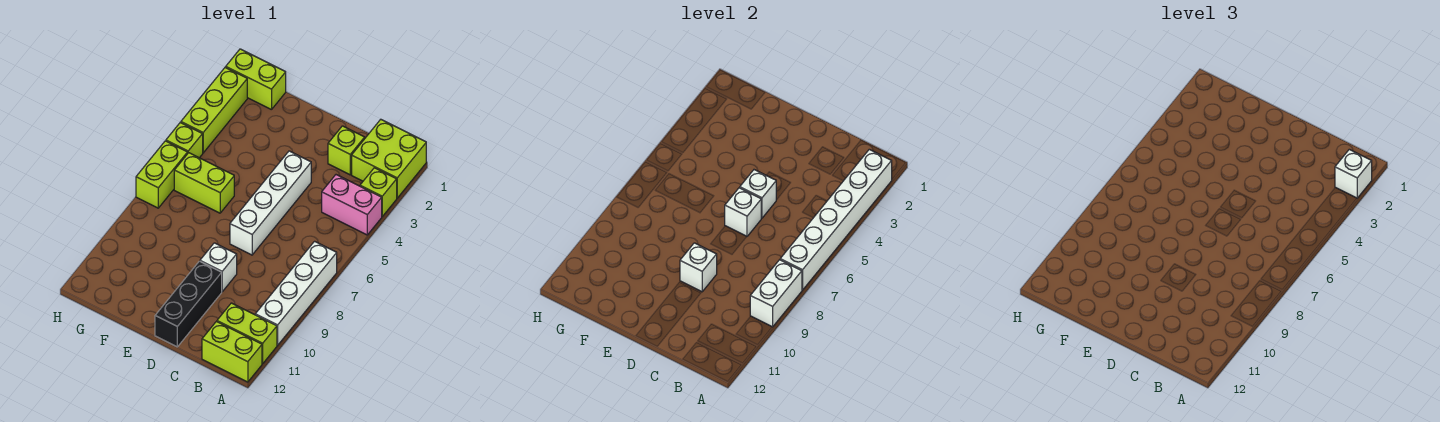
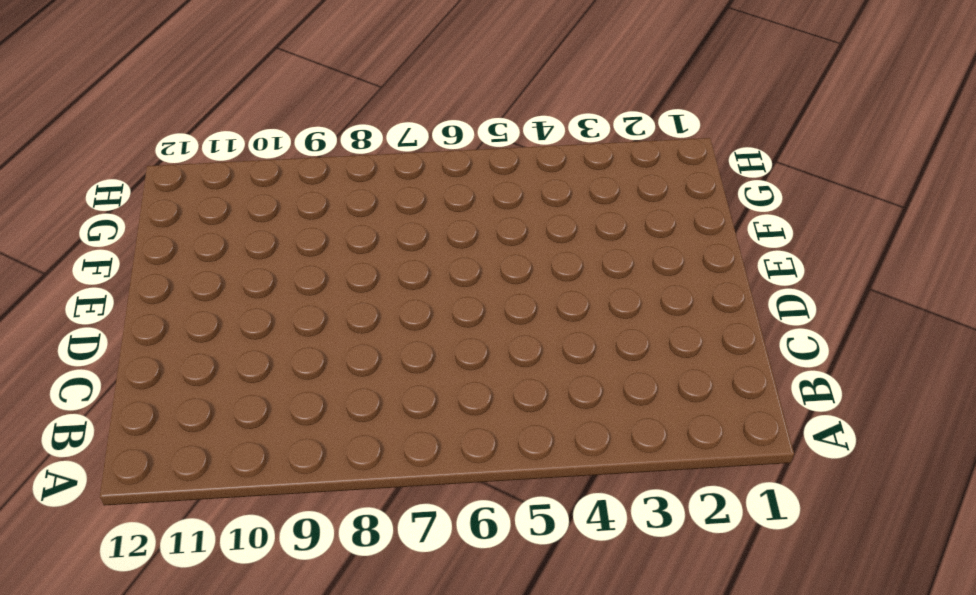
none -> lime 2x2 brick [352,119,426,198]
none -> lime 1x1 brick [360,168,397,216]
none -> pink 1x2 brick [322,175,382,235]

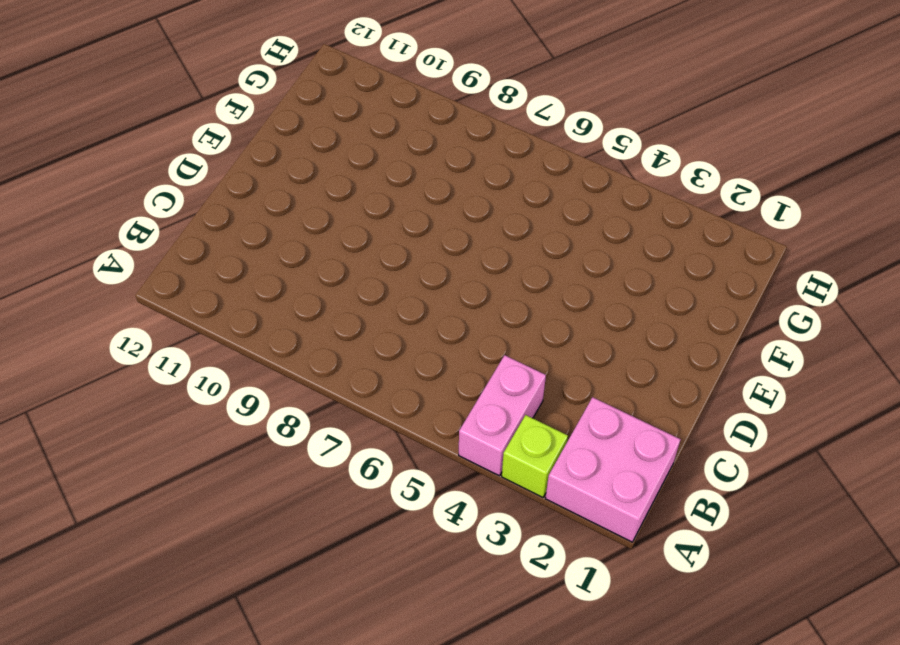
pink 2x2 brick [545,397,681,542] -> lime 2x2 brick [352,119,426,198]
none -> white 1x4 brick [255,241,337,345]
none -> lime 1x2 brick [217,303,277,364]
none -> lime 1x2 brick [202,322,262,382]

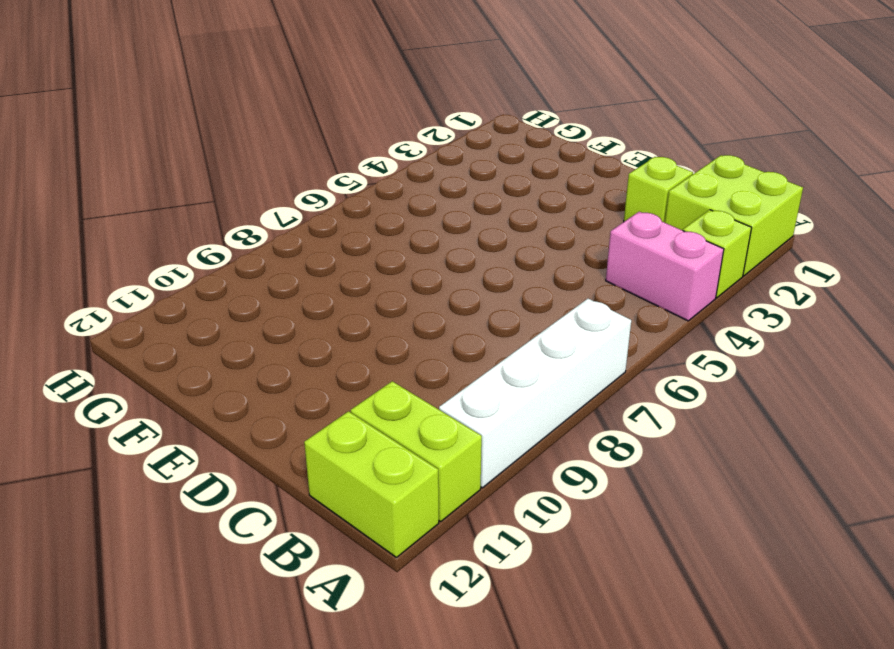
none -> white 1x4 brick [230,151,311,255]
none -> white 1x1 brick [200,243,237,292]
none -> black 1x3 brick [155,261,222,347]

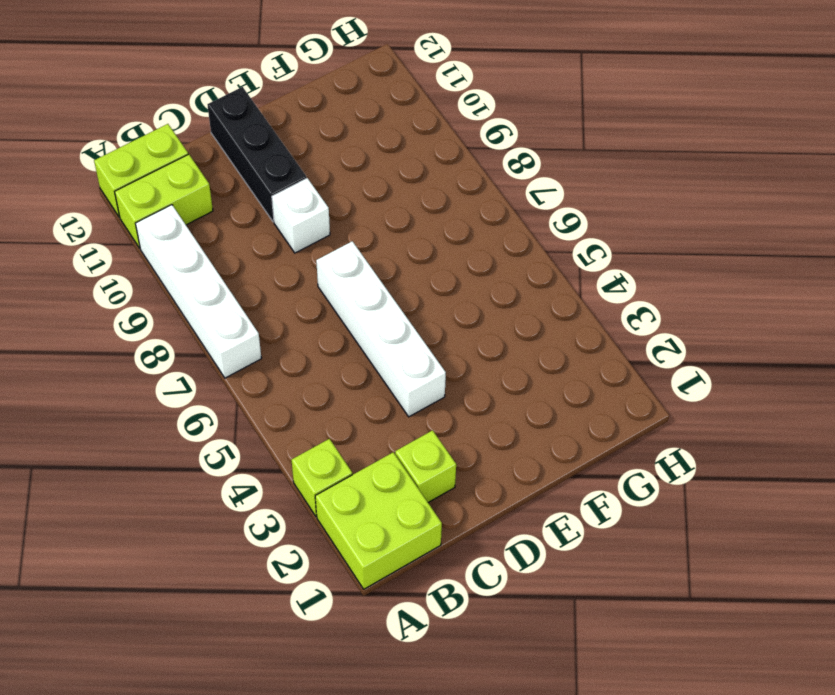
none -> pink 1x2 brick [322,175,382,235]
none -> lime 1x2 brick [174,153,234,213]
none -> lime 1x2 brick [226,49,286,110]

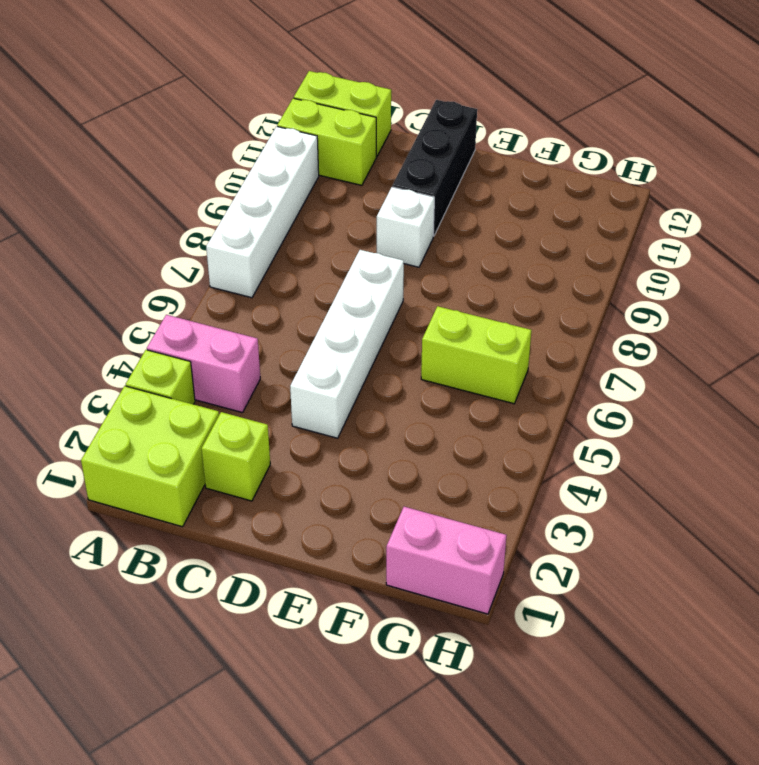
pink 1x2 brick [386,507,506,614] -> lime 1x2 brick [226,49,286,110]
none -> lime 1x3 brick [181,67,247,153]
none -> lime 1x1 brick [166,123,203,158]
none -> lime 1x2 brick [136,141,188,208]

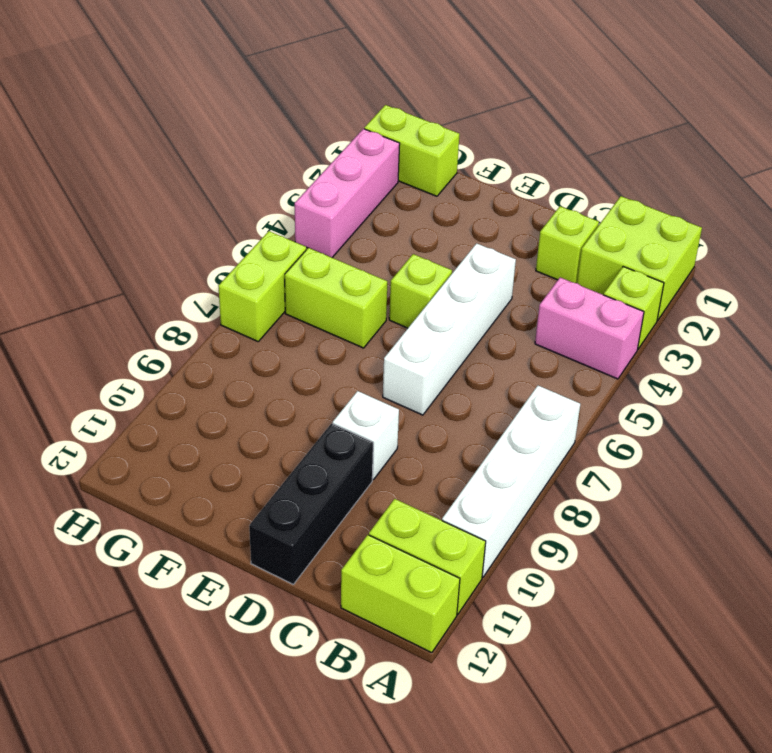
lime 1x1 brick [389,254,452,328] -> lime 1x1 brick moved to [166,123,203,158]
pink 1x3 brick [295,129,400,257] -> lime 1x3 brick [181,67,247,153]
none -> white 1x6 brick [780,149,892,290]
none -> white 1x2 brick [750,260,802,327]
none -> white 1x1 brick [740,170,776,218]

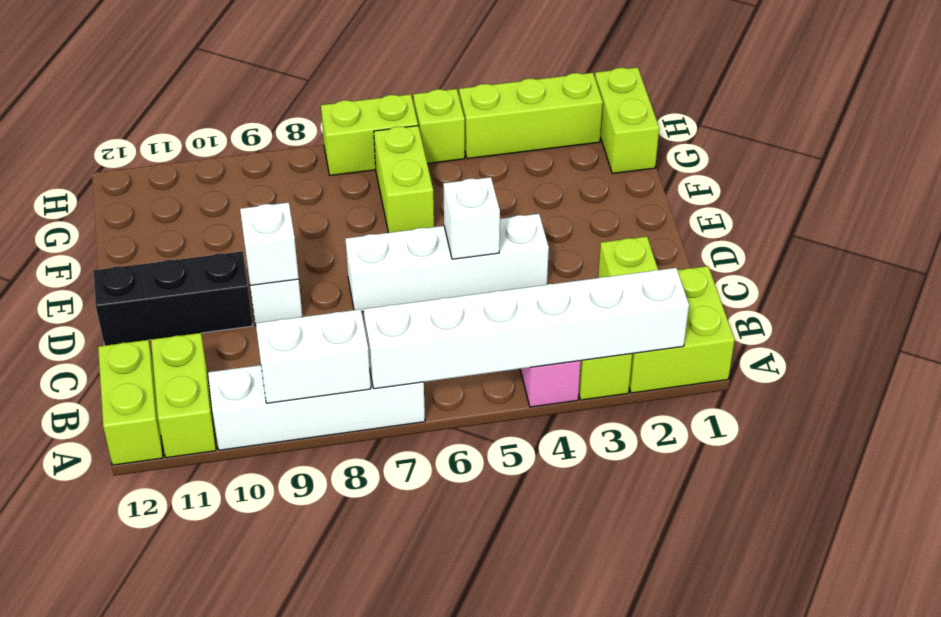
none -> white 1x1 brick [725,188,761,236]
none -> white 1x1 brick [1335,149,1372,198]

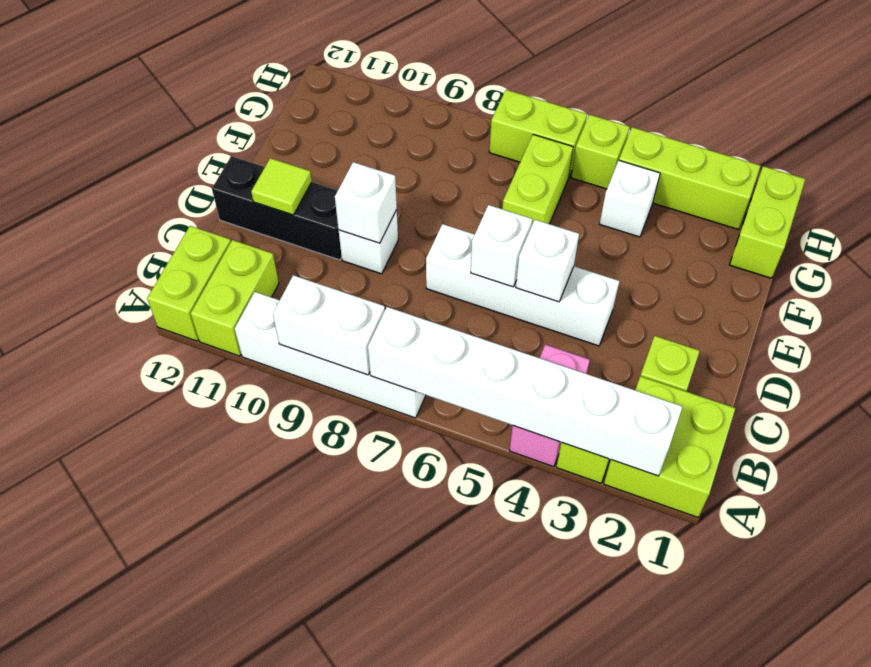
lime 1x1 tile [251,158,312,215] -> none
white 1x1 brick [600,161,660,237] -> white 1x1 brick moved to [1335,149,1372,198]

